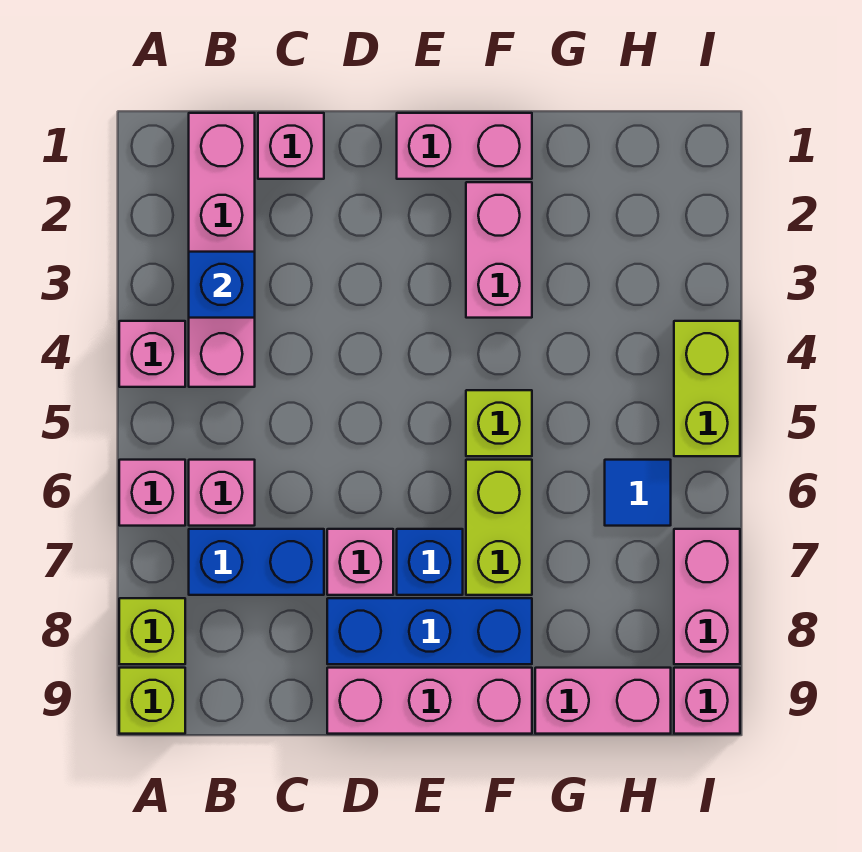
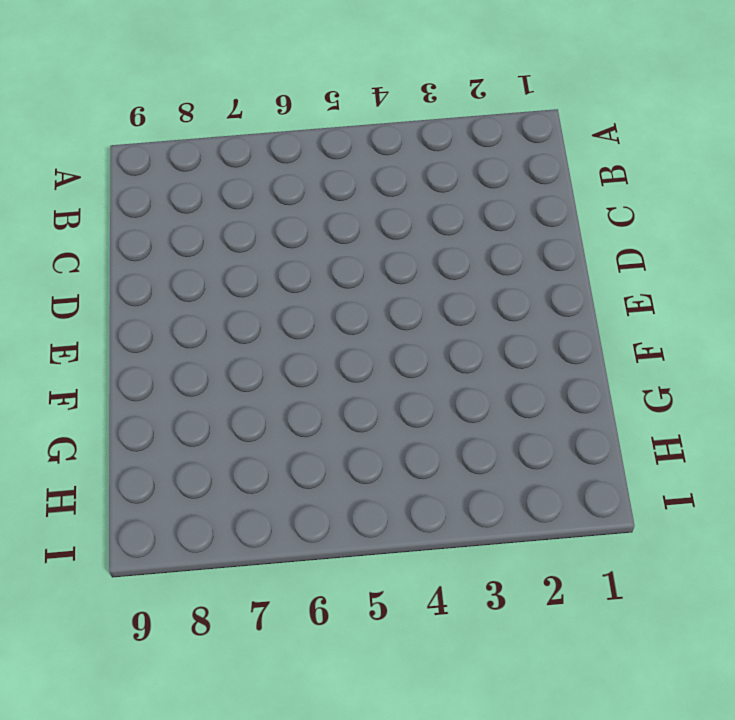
none -> pink 1x1 brick [119,321,185,387]
none -> pink 1x1 brick [119,460,185,526]
none -> lime 1x1 brick [119,598,185,664]

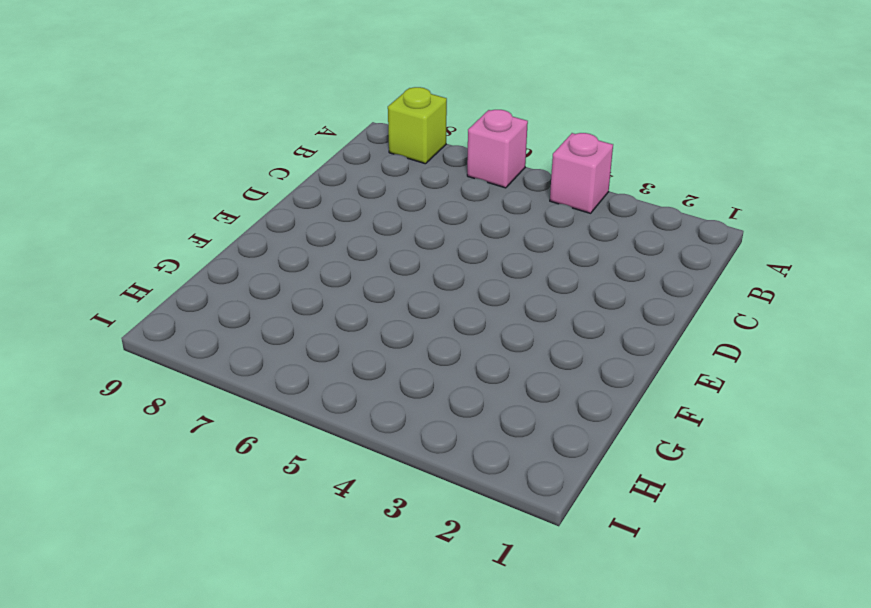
none -> lime 1x1 brick [119,668,185,734]
none -> pink 1x4 brick [189,113,255,387]
none -> pink 1x1 brick [189,460,255,526]

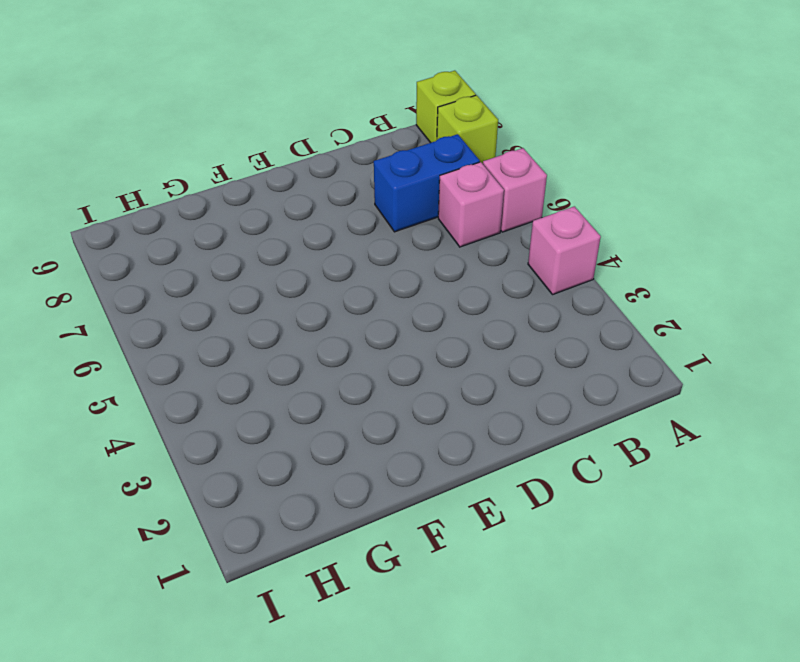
none -> pink 1x4 brick [189,113,255,387]
none -> pink 1x1 brick [258,113,324,179]
none -> pink 1x1 brick [327,529,393,595]

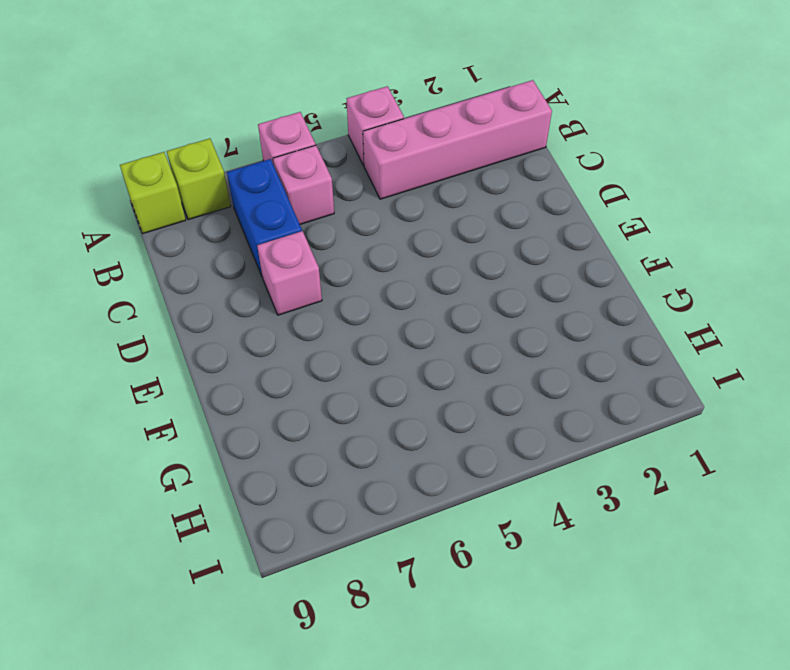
none -> pink 1x1 brick [258,113,324,179]
none -> blue 1x3 brick [327,598,532,664]
none -> pink 1x3 brick [327,668,532,734]

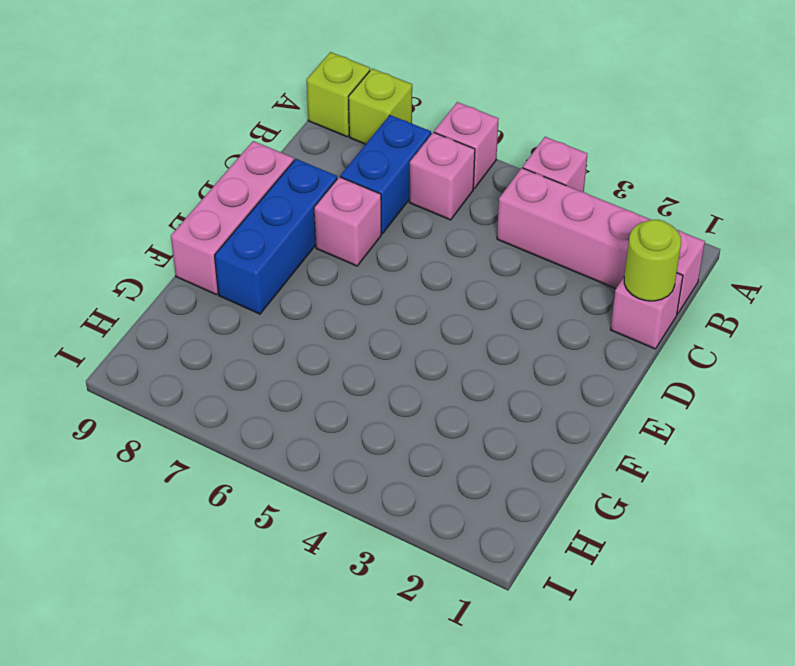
lime 1x1 round brick [624,220,681,301] -> none
none -> pink 1x2 brick [397,113,532,179]
none -> blue 1x1 brick [397,529,463,595]
none -> pink 1x2 brick [466,182,532,318]

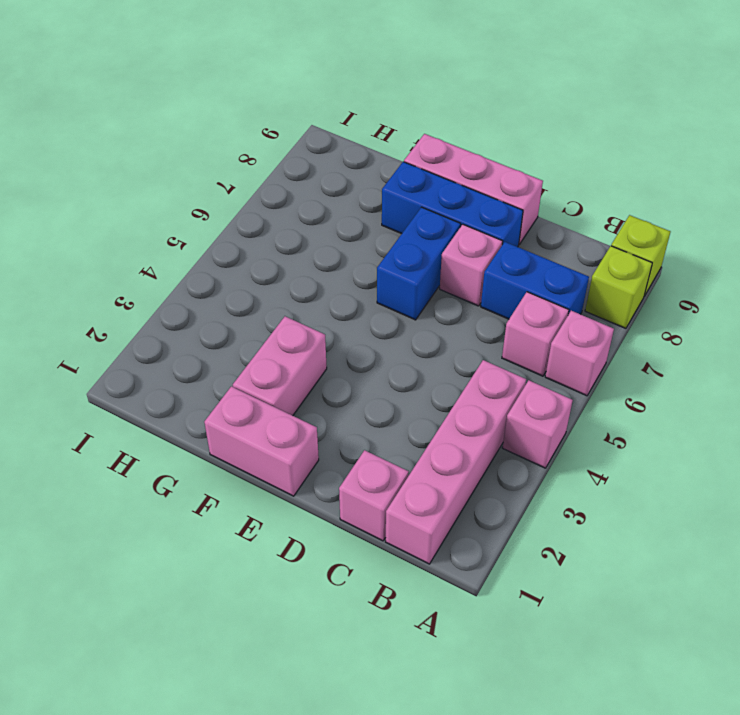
blue 1x2 brick [377,207,461,320] -> blue 1x1 brick [397,529,463,595]
none -> lime 1x1 brick [466,390,532,456]
none -> lime 1x2 brick [466,460,532,595]
none -> pink 1x2 brick [535,668,671,734]

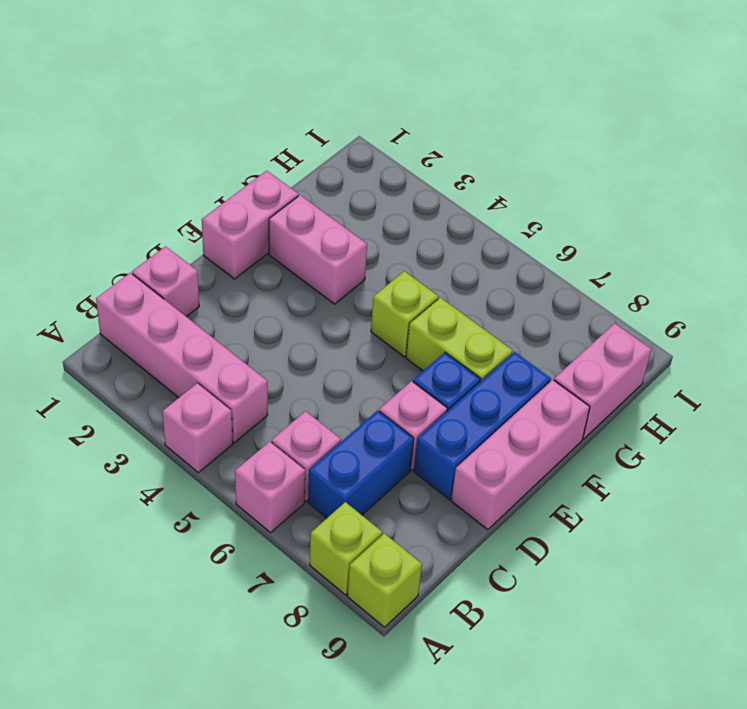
none -> blue 1x1 tile [605,460,671,526]
none -> lime 1x2 brick [674,321,740,456]
none -> pink 1x2 brick [674,529,740,664]

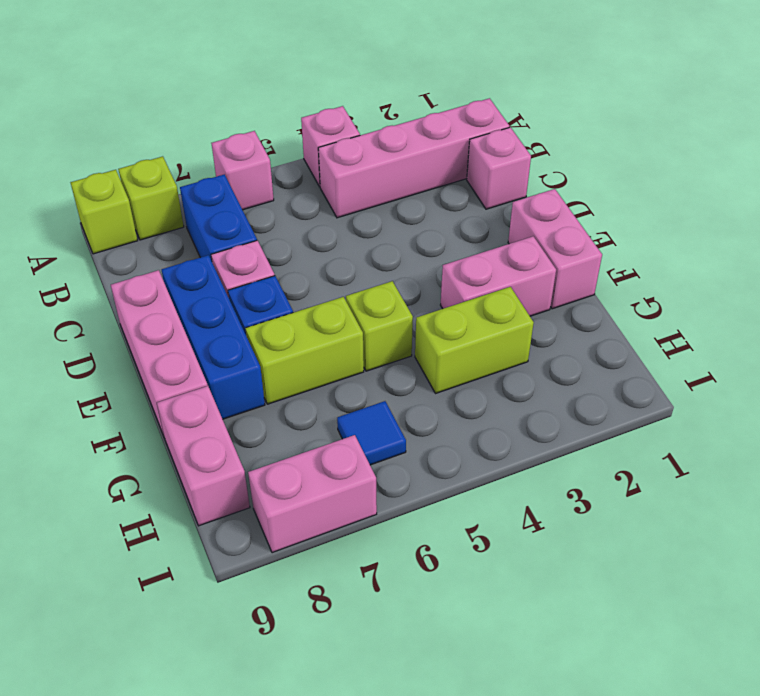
lime 1x2 brick [415,287,534,394] -> lime 1x2 brick moved to [674,321,740,456]
none -> pink 1x1 brick [189,460,255,526]
none -> pink 1x1 brick [674,668,740,734]
none -> blue 1x1 brick [189,252,255,318]

